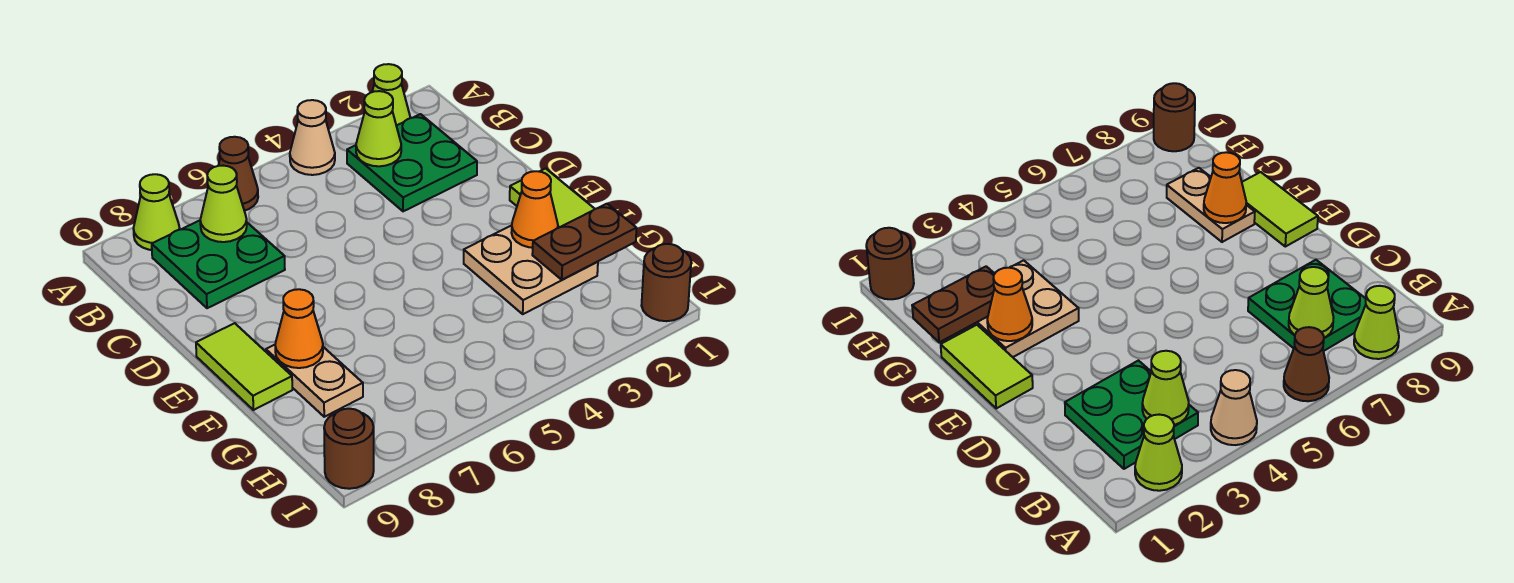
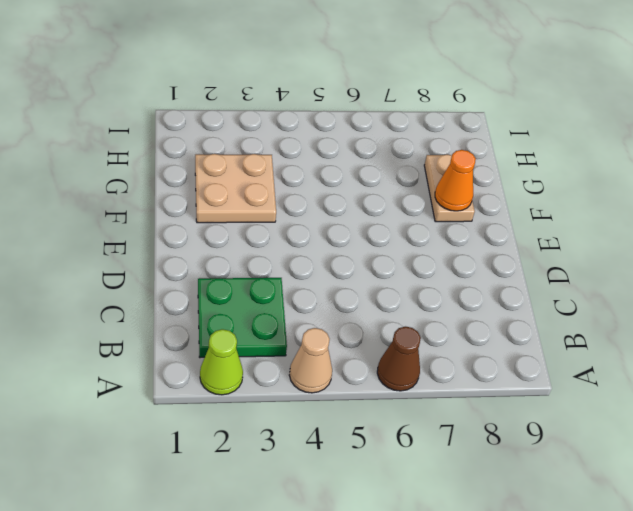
none -> lime 1x1 cone [133,174,180,250]
none -> green 2x2 plate [152,220,285,308]
none -> lime 1x2 tile [510,169,595,228]

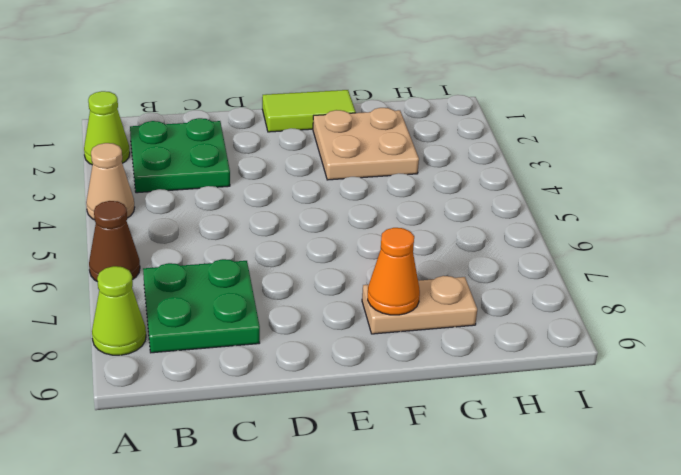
none -> lime 1x2 tile [196,323,292,410]
none -> brown 1x1 round brick [641,244,691,321]
none -> brown 1x1 round brick [324,409,374,489]

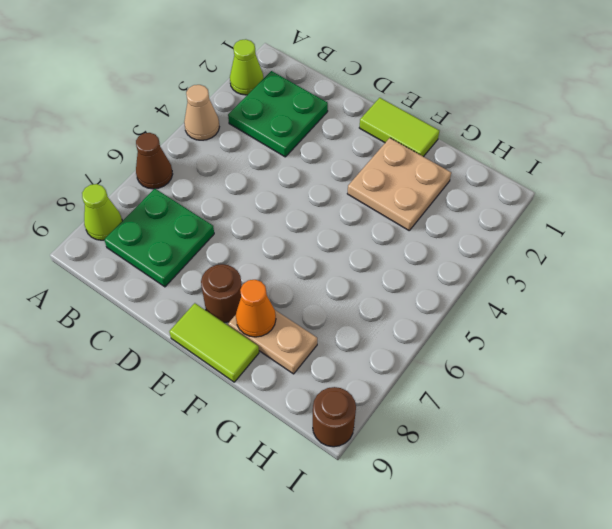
brown 1x1 round brick [201,264,242,322] -> brown 1x1 round brick moved to [641,244,691,321]
none -> lime 1x1 cone [356,91,401,166]
none -> lime 1x1 cone [200,166,247,242]
none -> orange 1x1 cone [511,171,558,248]

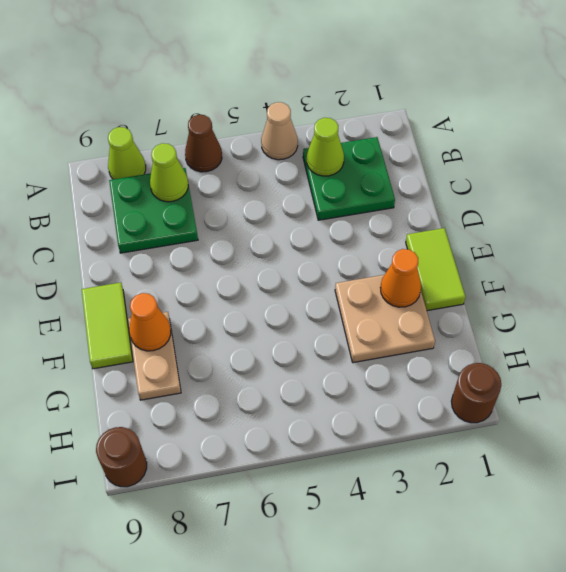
none -> lime 1x1 cone [372,64,410,126]
none -> brown 1x2 plate [532,204,637,280]

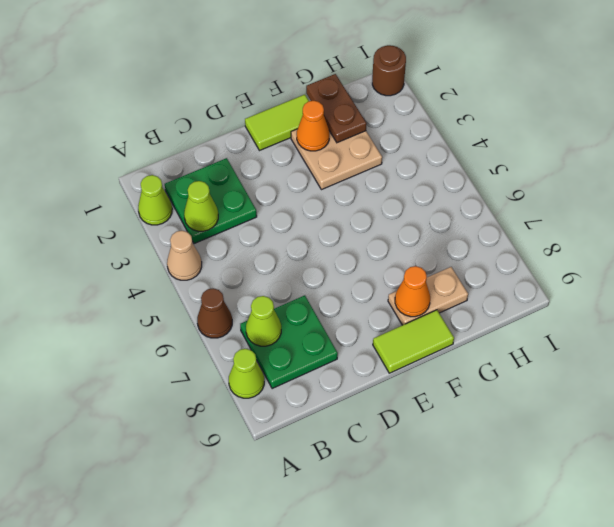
none -> brown 1x1 round brick [324,409,374,489]

